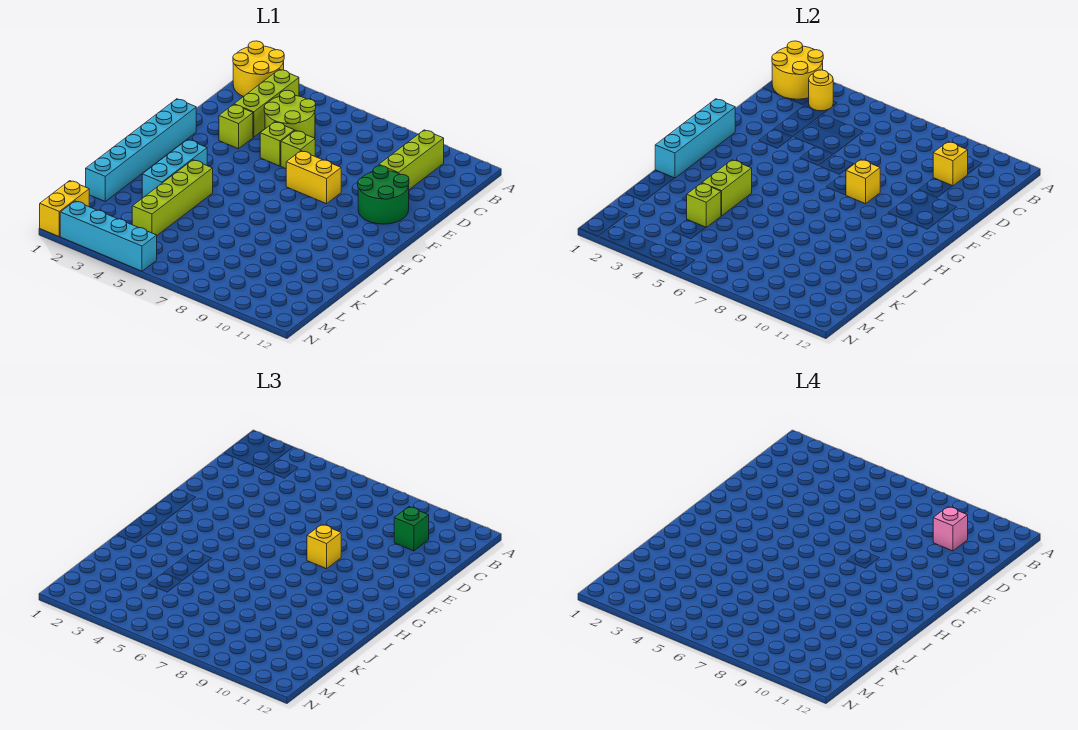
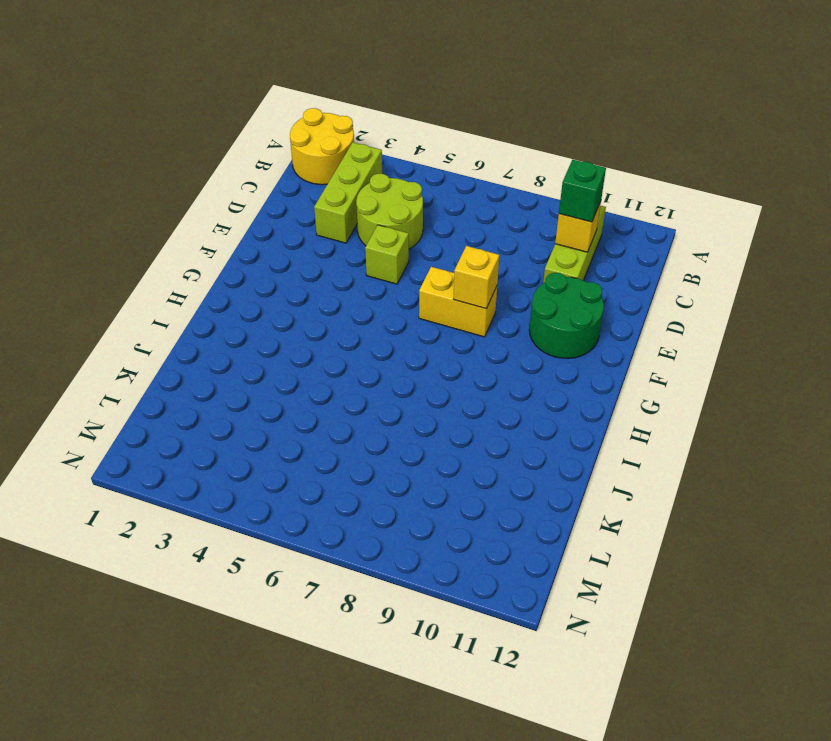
none -> lime 1x1 brick [219,104,253,149]
none -> lime 1x1 brick [281,130,315,169]
none -> cyan 1x6 brick [86,99,196,201]

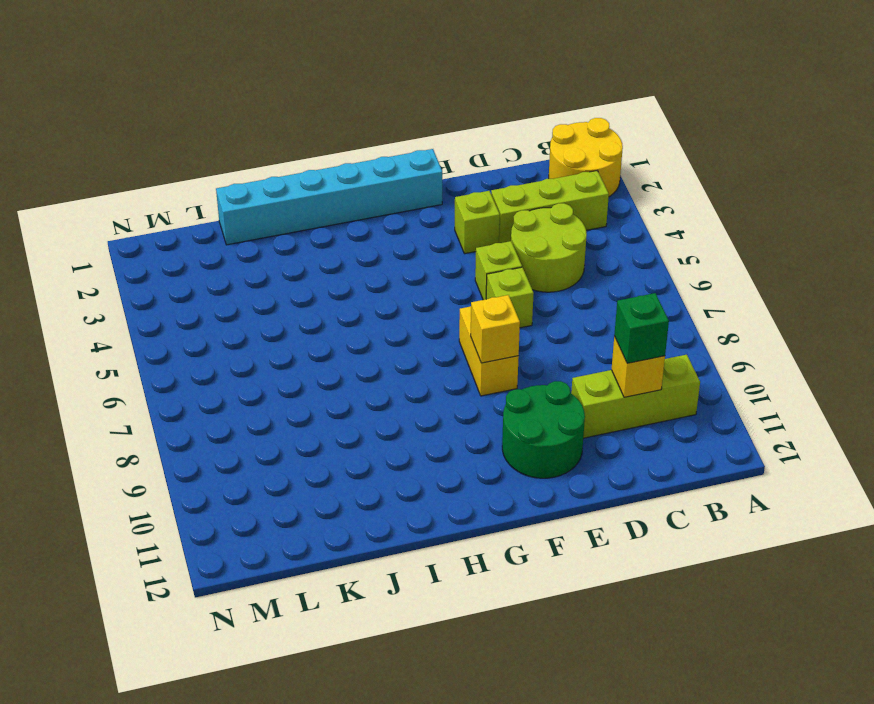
none -> cyan 1x3 brick [142,139,207,198]
none -> lime 1x4 brick [132,160,213,235]
none -> yellow 1x2 brick [40,181,89,236]

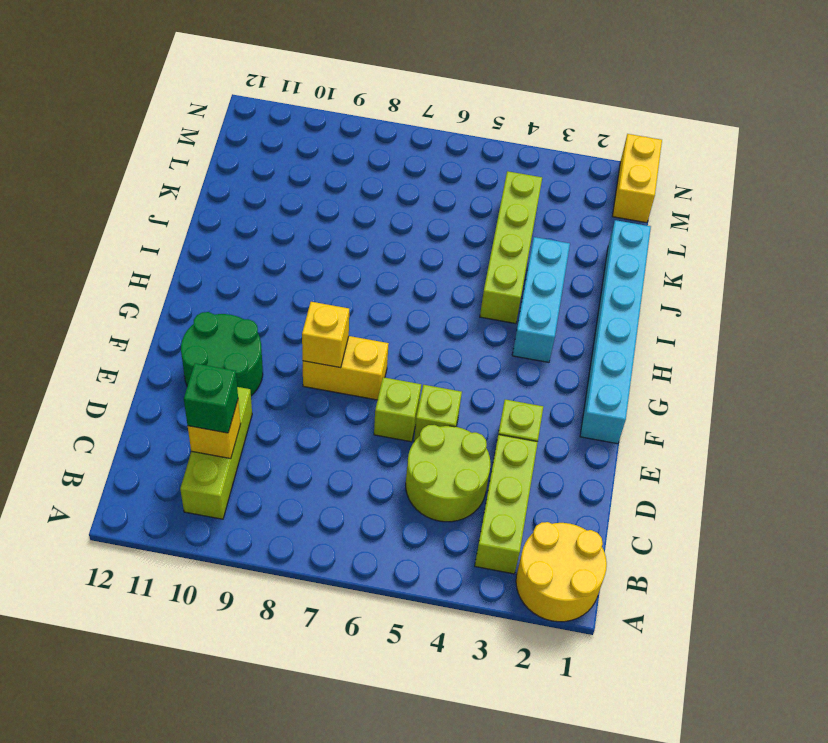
none -> cyan 1x4 brick [60,201,157,271]
none -> yellow 2x2 round brick [772,41,823,99]
none -> yellow 1x1 round brick [809,70,833,111]

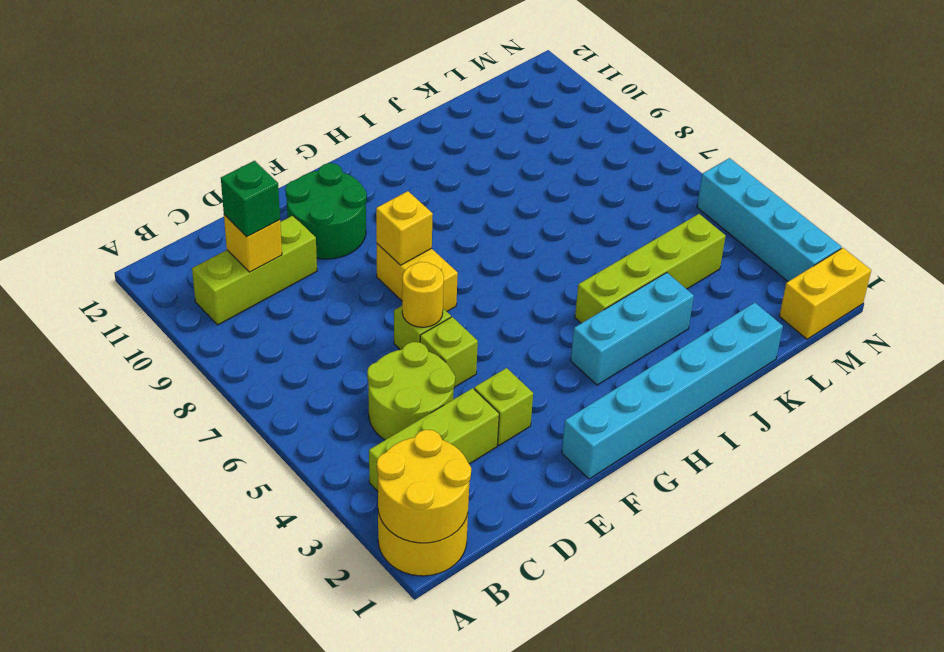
yellow 1x1 round brick [402,262,444,327] -> yellow 1x1 round brick moved to [809,70,833,111]
none -> cyan 1x4 brick [655,99,735,178]
none -> lime 1x2 brick [702,160,752,216]
none -> lime 1x1 brick [687,183,721,227]

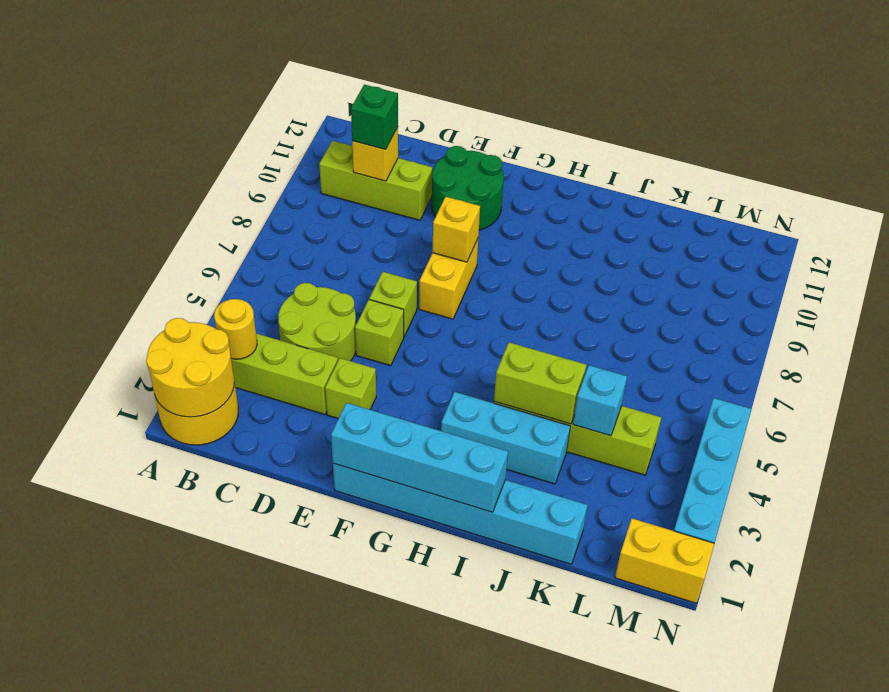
cyan 1x1 brick [573,365,627,436] -> lime 1x1 brick [687,183,721,227]
none -> yellow 1x1 brick [307,524,341,569]
none -> pink 1x1 brick [933,507,968,551]

